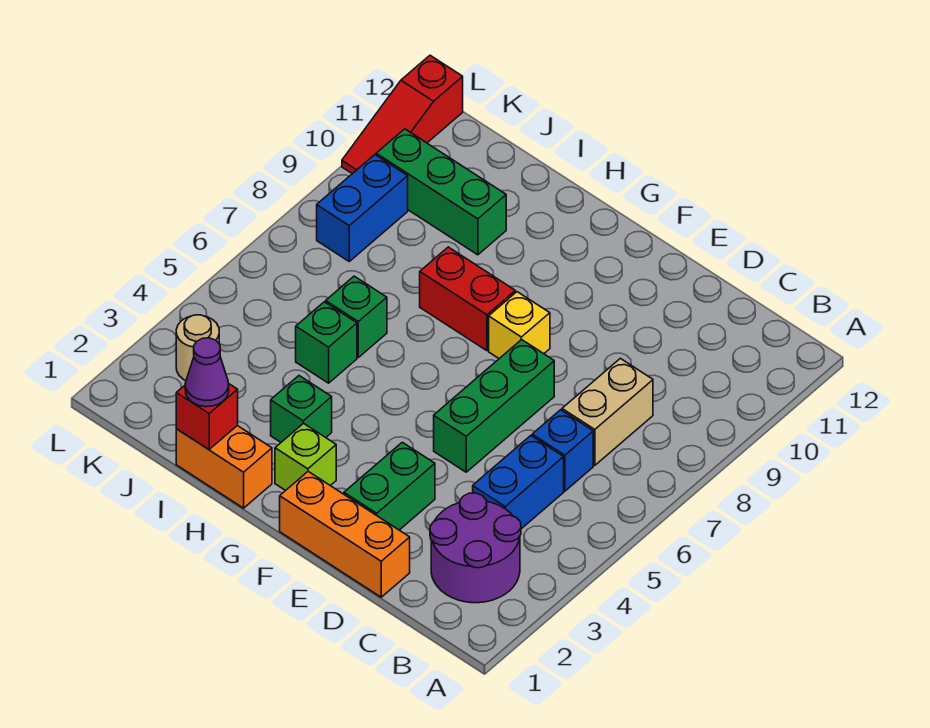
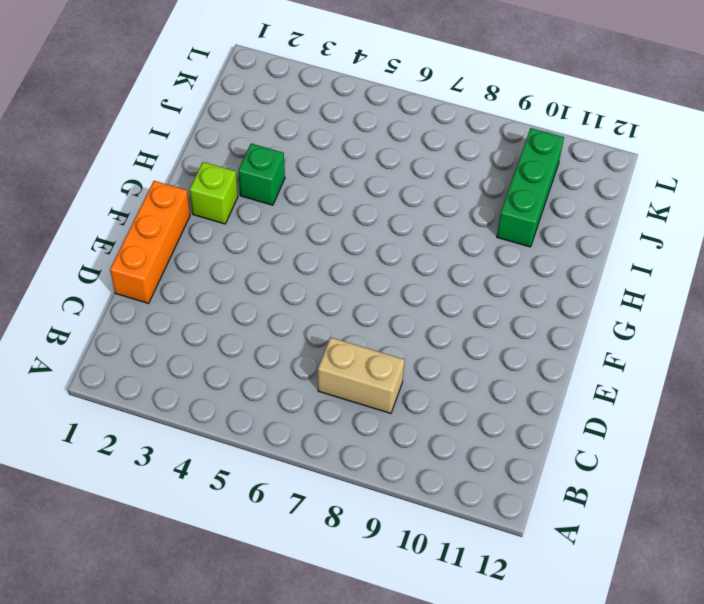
none -> purple 2x2 round brick [430,493,521,603]
none -> blue 1x2 brick [473,436,564,529]
none -> blue 1x1 brick [532,410,593,491]

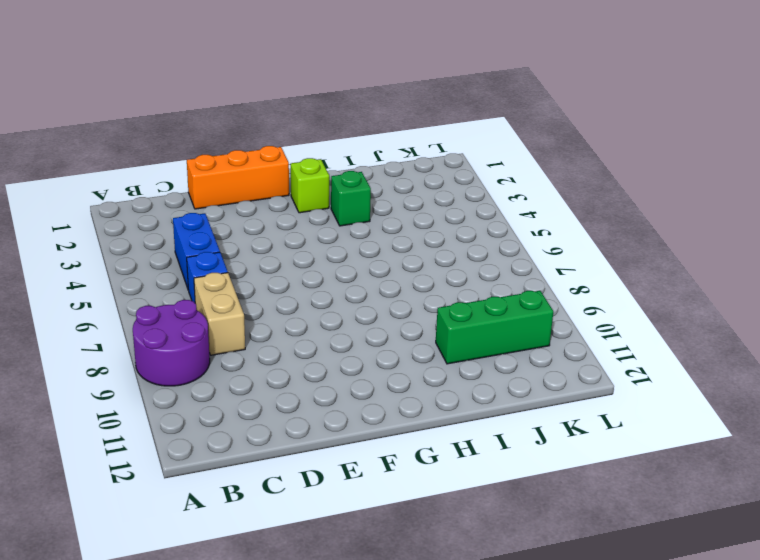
purple 2x2 round brick [133,300,210,386] -> purple 2x2 round brick moved to [430,493,521,603]
none -> green 1x2 brick [344,442,435,530]
none -> green 1x3 brick [434,340,554,472]
none -> yellow 1x1 brick [489,292,550,359]

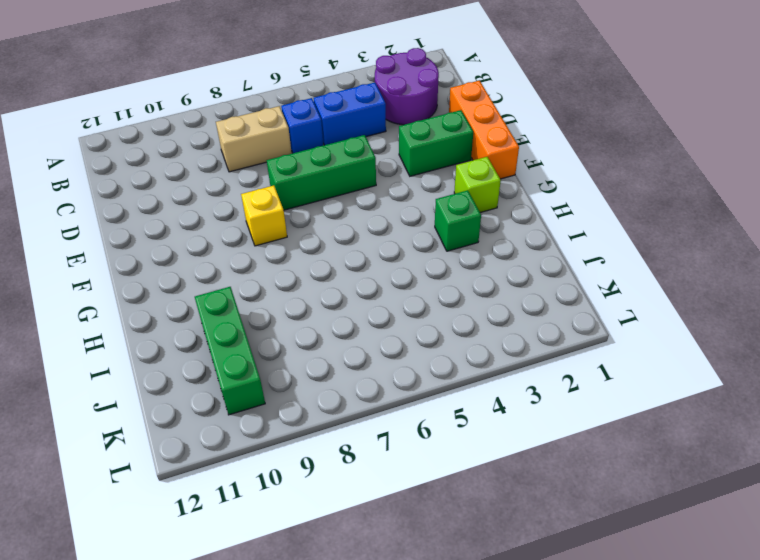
none -> red 1x2 brick [420,247,515,351]
none -> orange 1x2 brick [176,426,272,508]
none -> green 1x1 brick [296,302,357,383]

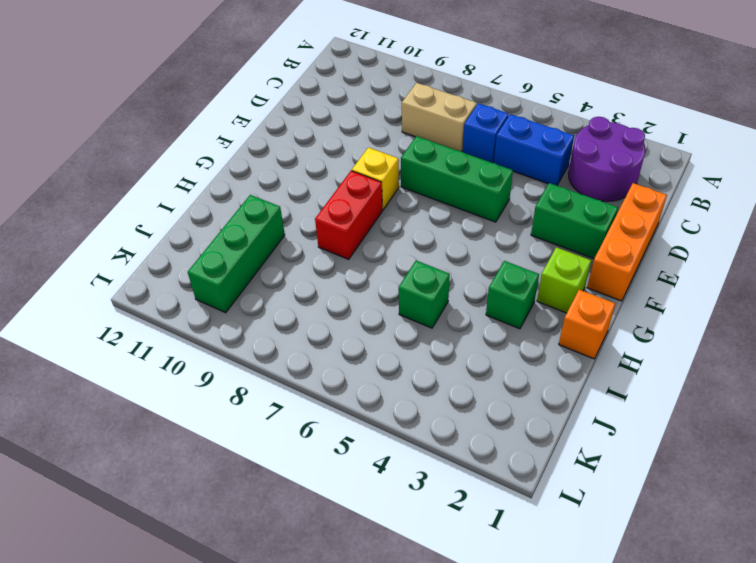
orange 1x1 brick [559,290,615,359] -> orange 1x2 brick [176,426,272,508]
none -> green 1x1 brick [326,276,387,357]
none -> tan 1x1 round brick [176,315,219,380]
none -> blue 1x2 brick [317,155,408,261]

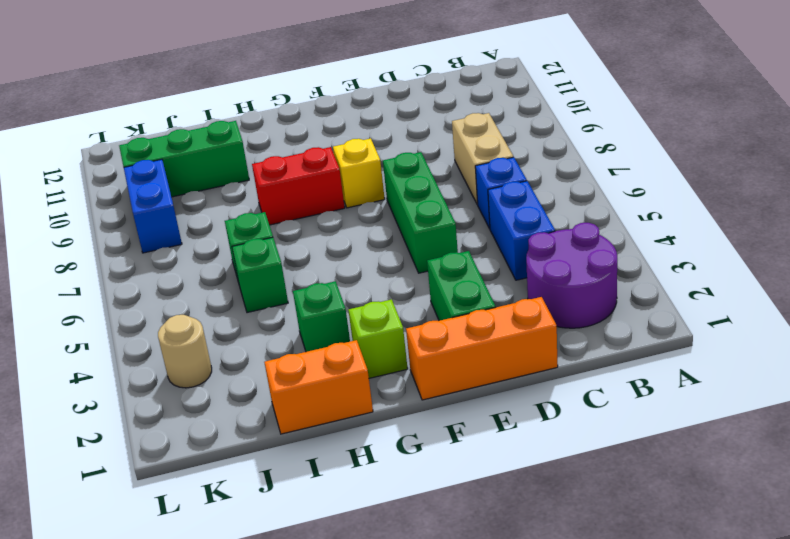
none -> red 1x3 slope [342,55,463,174]
none -> red 1x1 brick [176,383,238,449]
none -> purple 1x1 cone [185,338,229,407]

